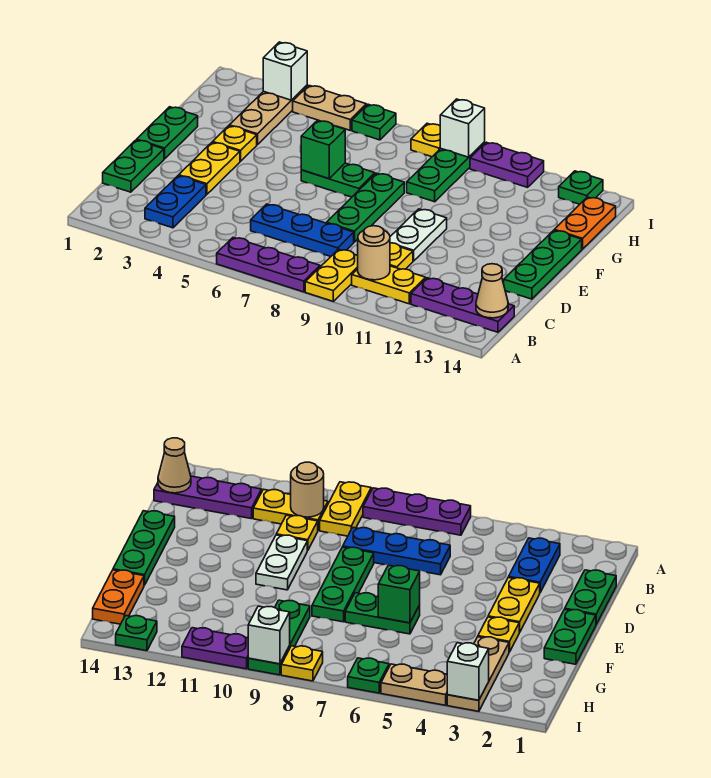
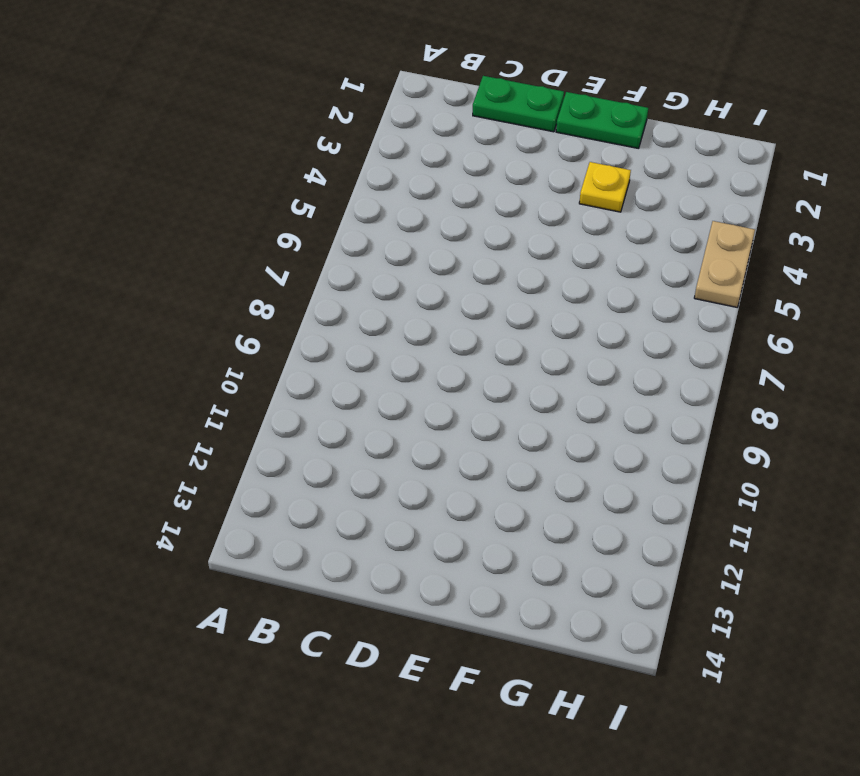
none -> purple 1x3 plate [217,238,320,292]
none -> yellow 1x2 plate [305,249,358,301]
none -> blue 1x2 plate [145,176,206,228]

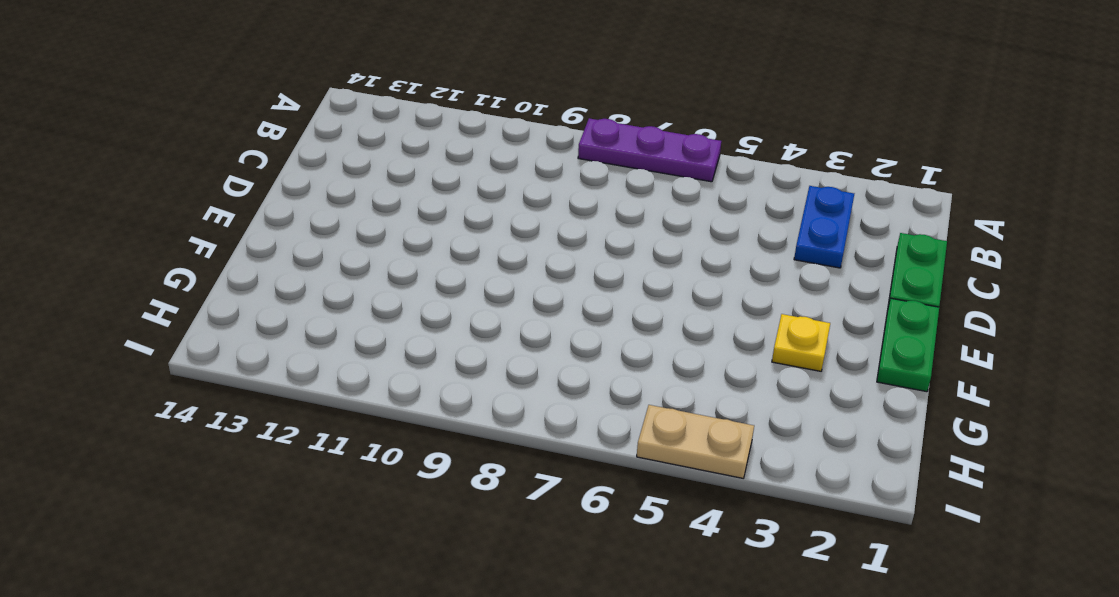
none -> yellow 1x2 plate [305,249,358,301]
none -> yellow 1x2 plate [352,266,426,304]
none -> purple 1x3 plate [411,278,514,332]

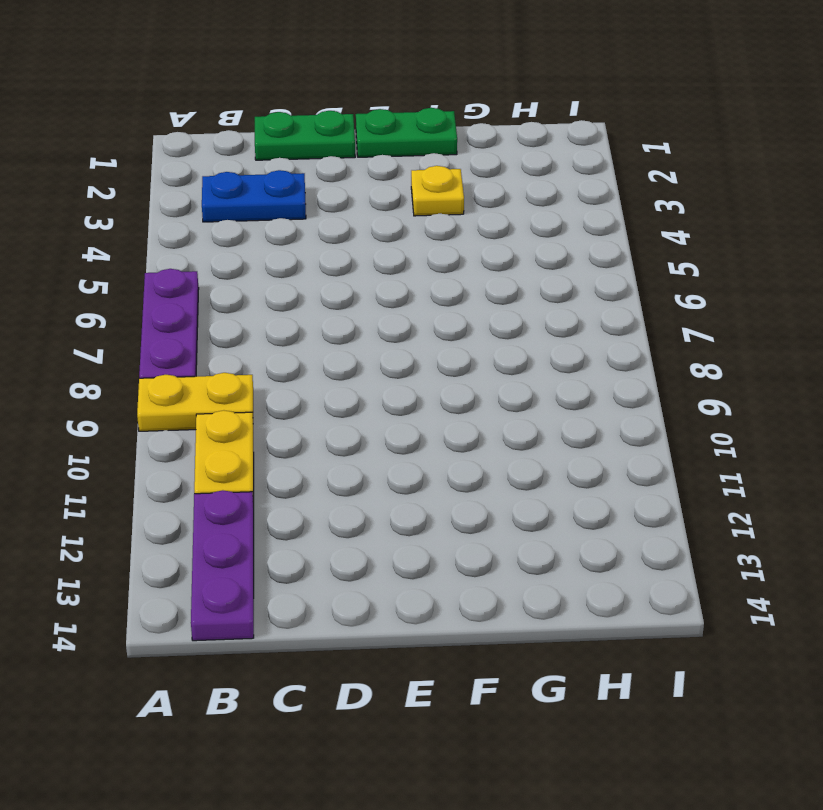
none -> blue 1x3 plate [251,204,354,257]
none -> yellow 1x1 plate [390,243,413,269]
none -> yellow 1x2 plate [179,142,240,195]

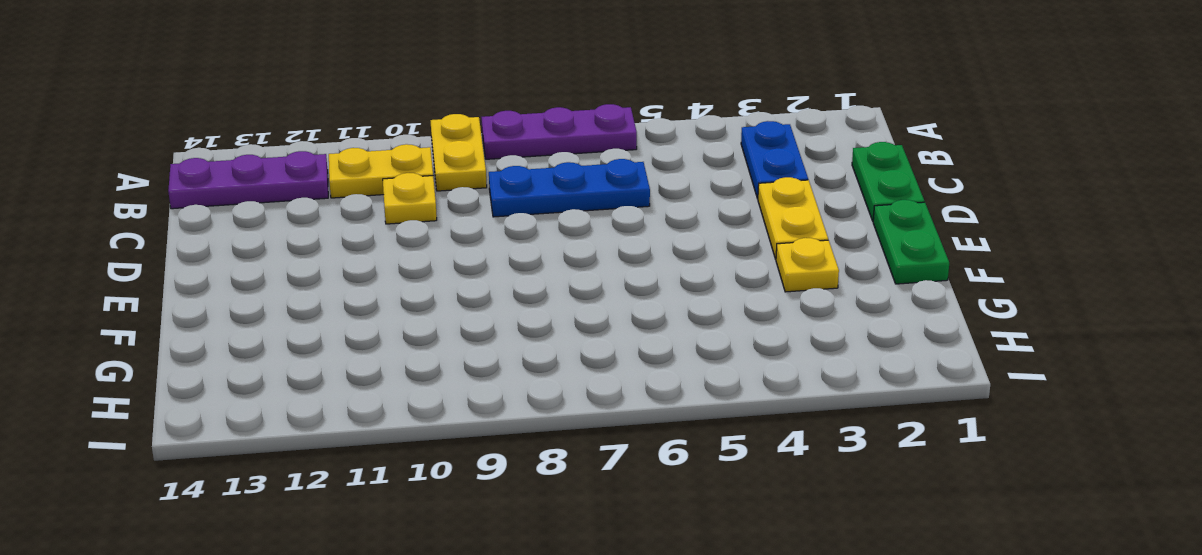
none -> green 1x3 plate [326,173,404,242]
none -> white 1x2 plate [390,209,447,261]
none -> green 1x3 plate [504,230,582,299]

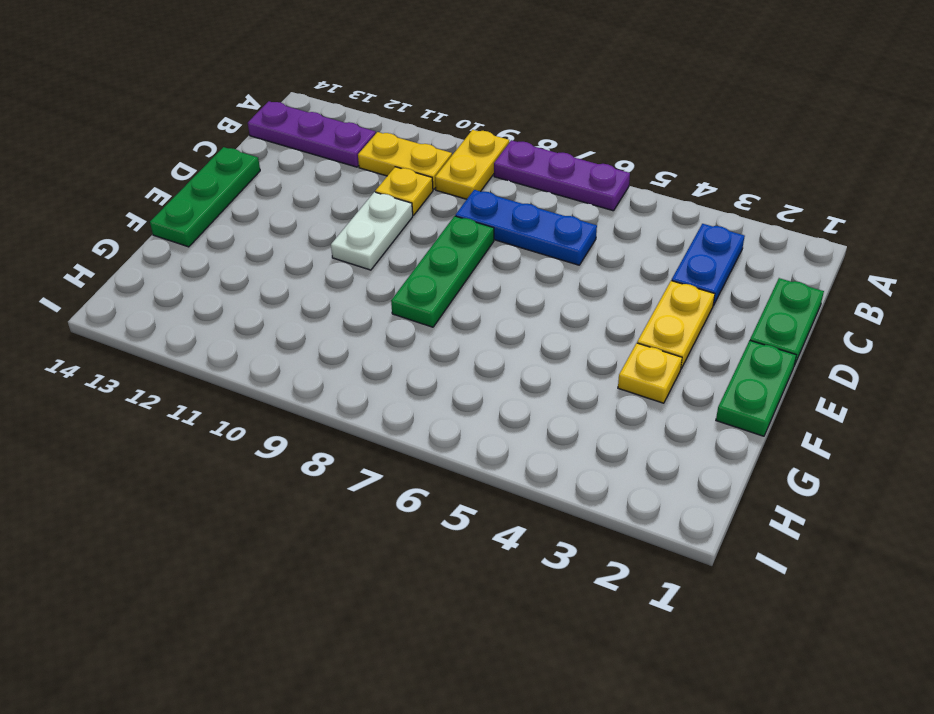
none -> green 1x2 plate [301,163,375,197]
none -> tan 1x3 plate [229,85,307,145]
none -> green 1x3 plate [407,142,485,202]

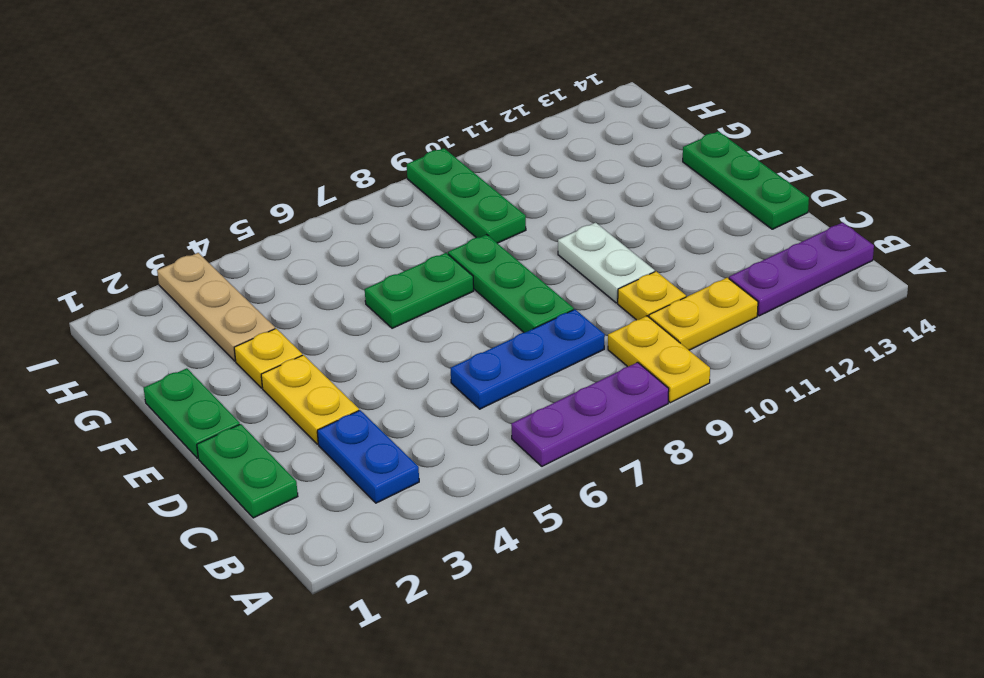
none -> orange 1x2 plate [554,197,616,249]
none -> tan 1x2 plate [293,86,367,130]
none -> green 1x1 plate [352,104,396,140]

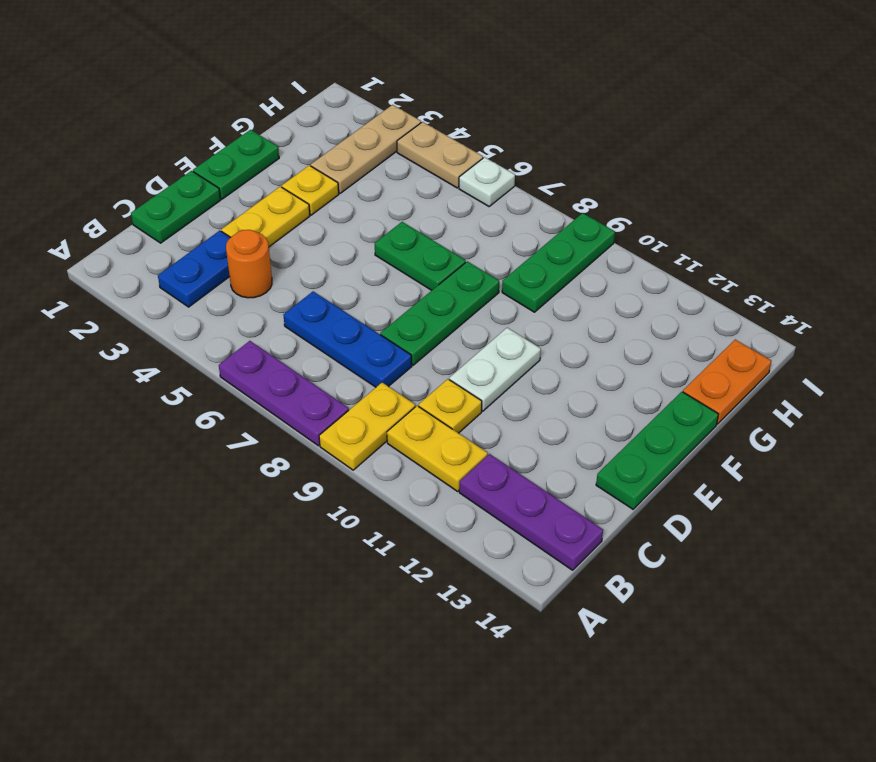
orange 1x1 round brick [226,230,272,298] -> none
white 1x1 plate [459,157,515,206] -> green 1x1 plate [352,104,396,140]
none -> yellow 1x1 plate [411,123,441,157]
none -> purple 1x2 plate [470,142,544,187]
none -> green 1x1 plate [559,171,603,204]

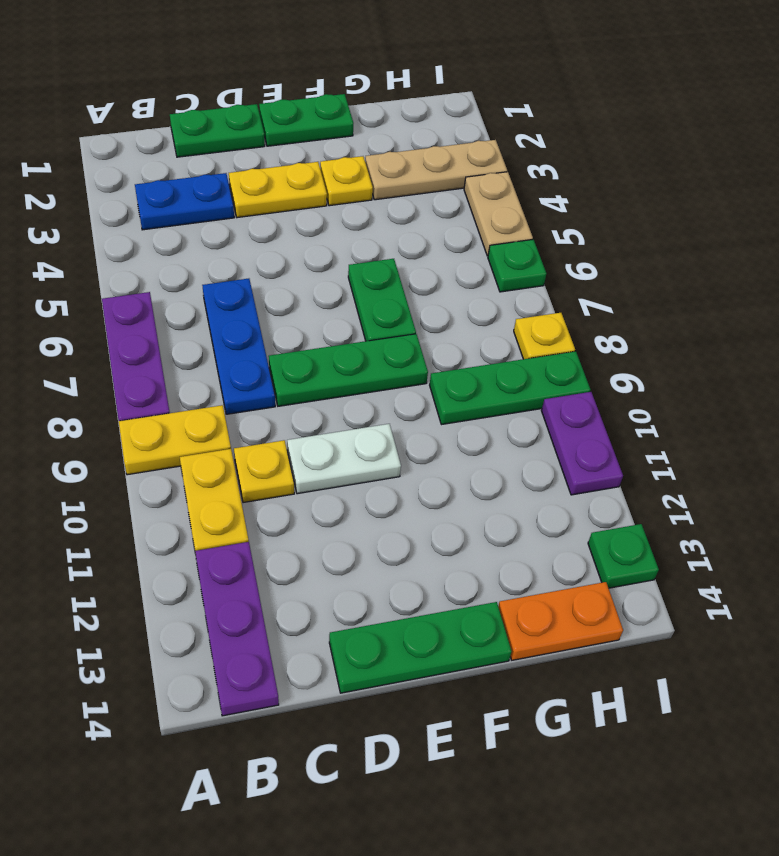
none -> tan 1x1 round brick [358,226,390,280]
none -> tan 1x1 cone [476,264,508,318]
none -> green 1x1 brick [301,121,345,179]

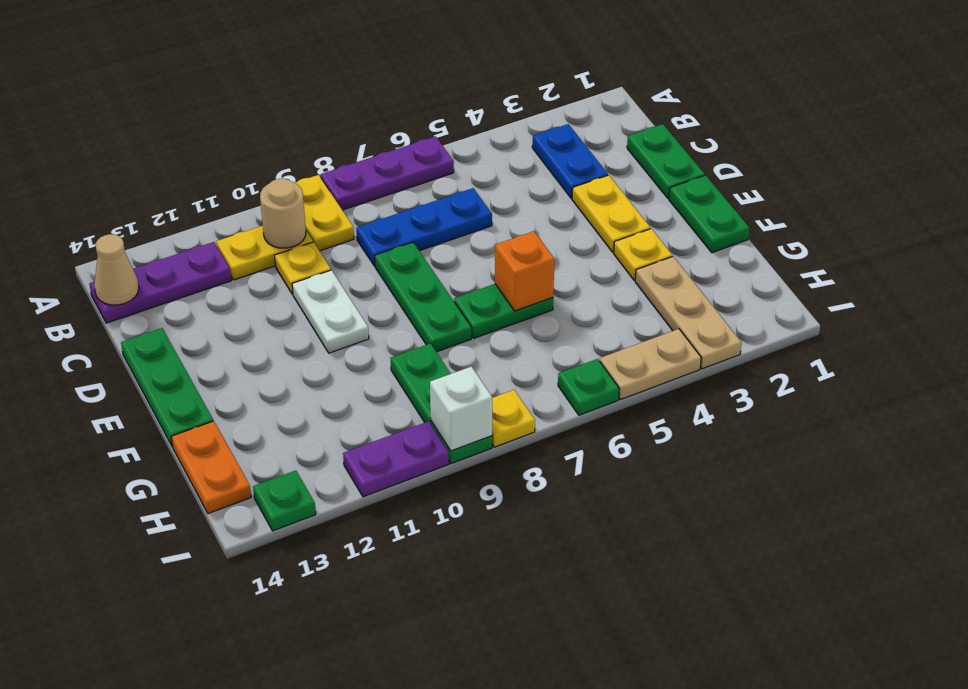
orange 1x1 brick [495,231,554,311] -> green 1x1 brick [301,121,345,179]
none -> white 1x1 brick [263,42,307,100]

